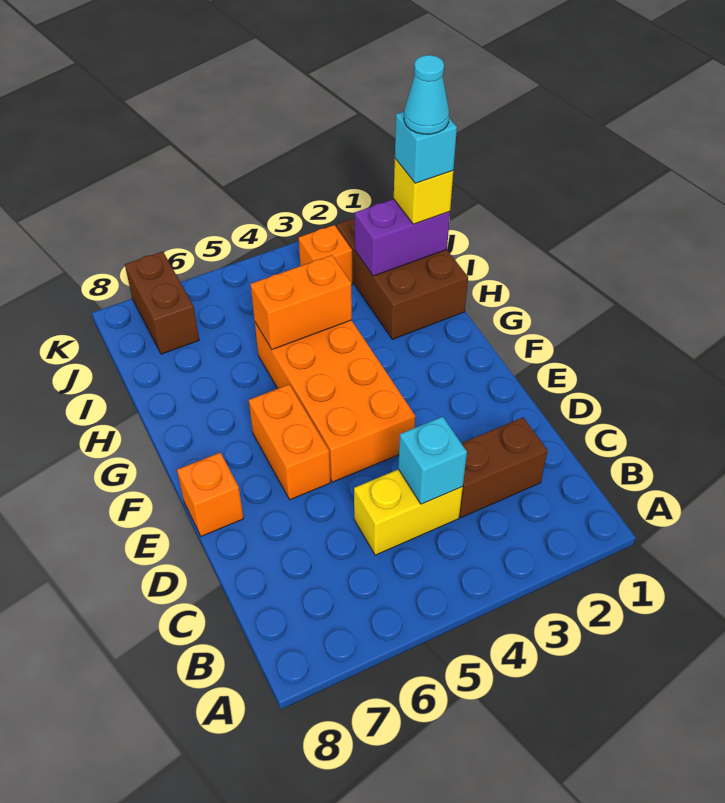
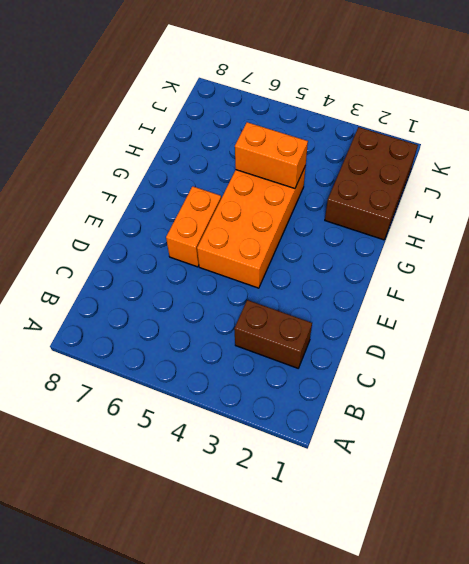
none -> yellow 1x2 brick [354,469,463,555]
none -> orange 1x1 brick [177,452,243,536]
none -> orange 1x1 brick [299,225,352,285]

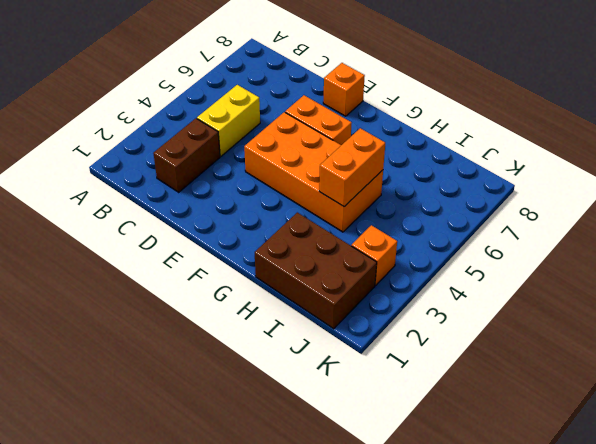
none -> brown 1x2 brick [125,251,199,354]
none -> cyan 1x1 brick [398,417,467,504]
none -> purple 1x2 brick [355,199,450,276]

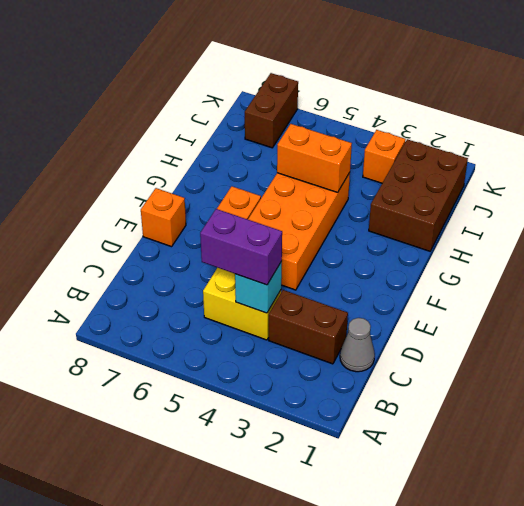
grey 1x1 cone [340,318,375,372] -> none
purple 1x2 brick [200,209,282,285] -> purple 1x2 brick moved to [355,199,450,276]
none -> yellow 1x1 brick [394,159,453,224]
none -> cyan 1x1 brick [395,112,457,183]
none -> cyan 1x1 cone [404,55,449,134]

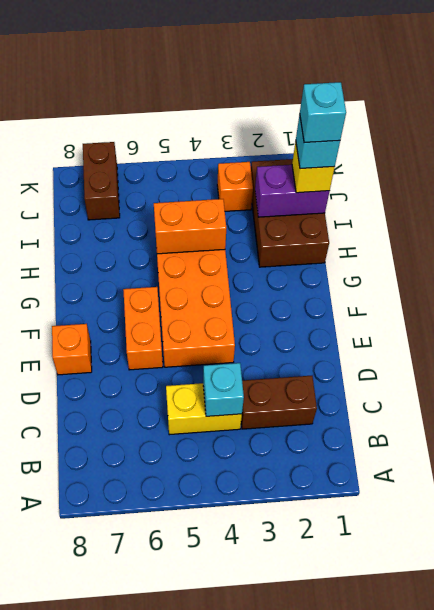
cyan 1x1 brick [300,82,346,143] -> cyan 1x1 cone [404,55,449,134]

